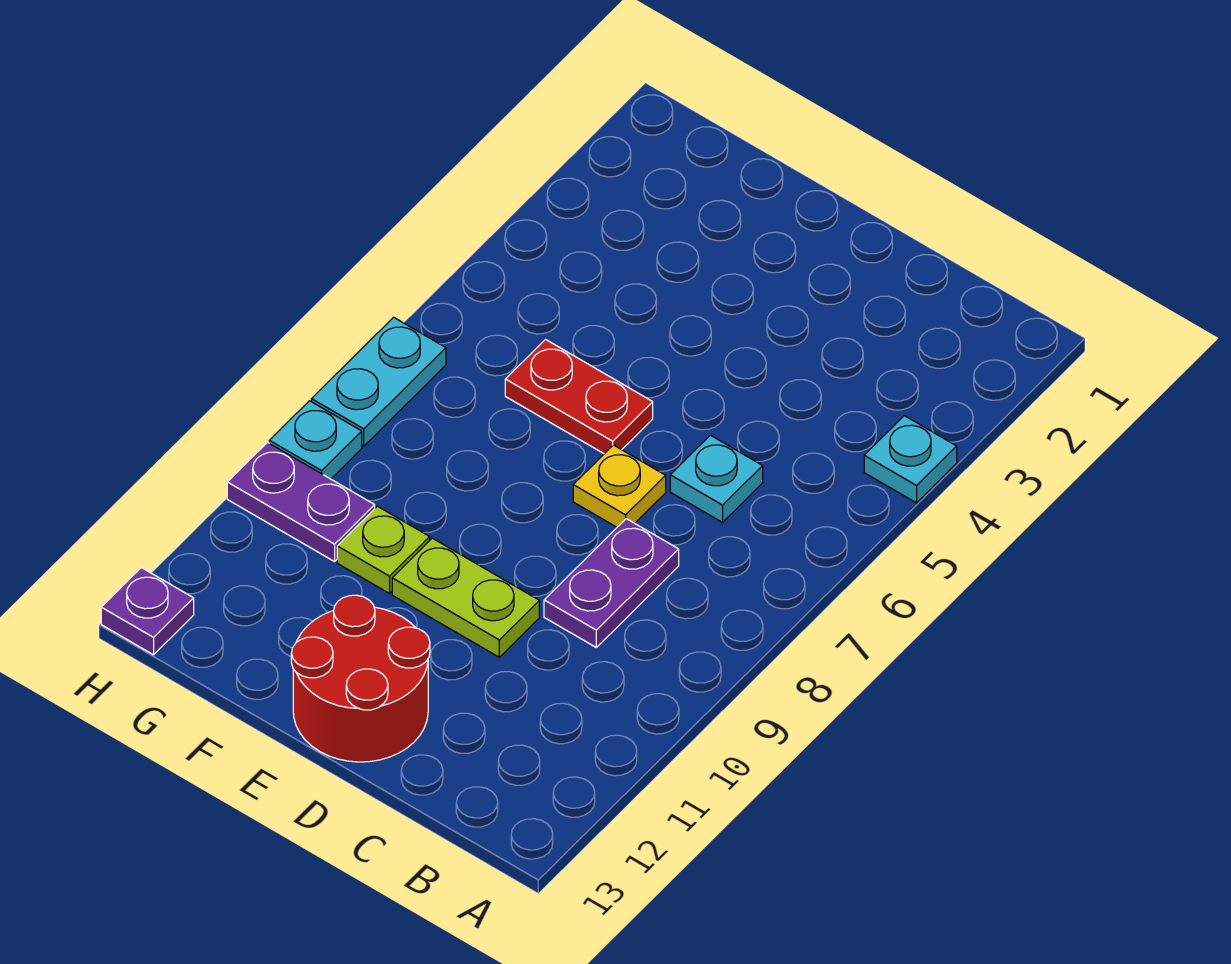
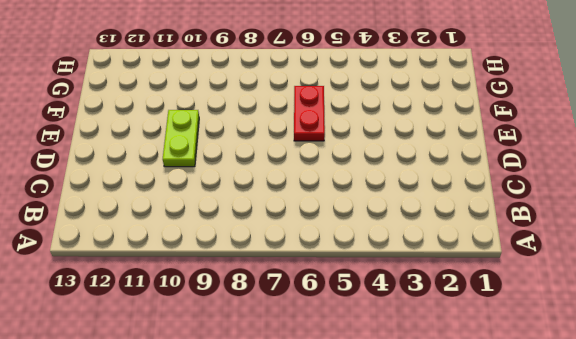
none -> cyan 1x1 plate [864,416,957,503]
none -> cyan 1x1 plate [670,435,763,522]
none -> purple 1x2 plate [544,519,679,647]

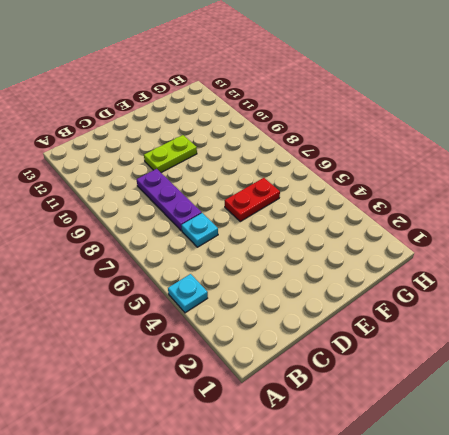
purple 1x3 plate [137,169,202,231] -> purple 1x2 plate [544,519,679,647]
none -> yellow 1x1 plate [573,445,666,527]
none -> red 2x2 round brick [291,595,430,762]
none -> lime 1x1 plate [337,506,430,594]

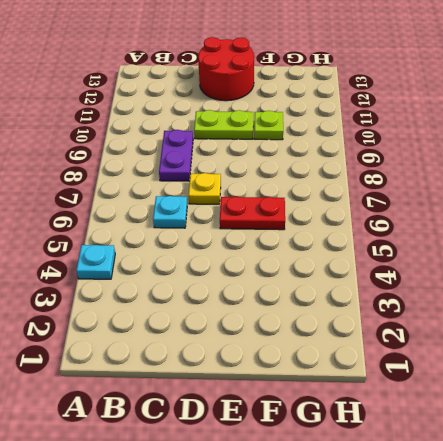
none -> purple 1x2 plate [227,443,375,562]
none -> cyan 1x2 plate [311,317,446,446]
none -> cyan 1x1 plate [269,401,362,479]

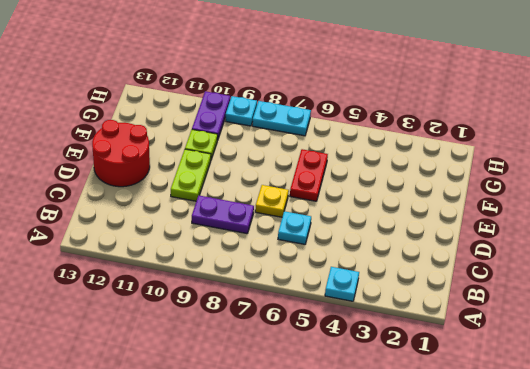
none -> purple 1x1 plate [101,568,194,655]

